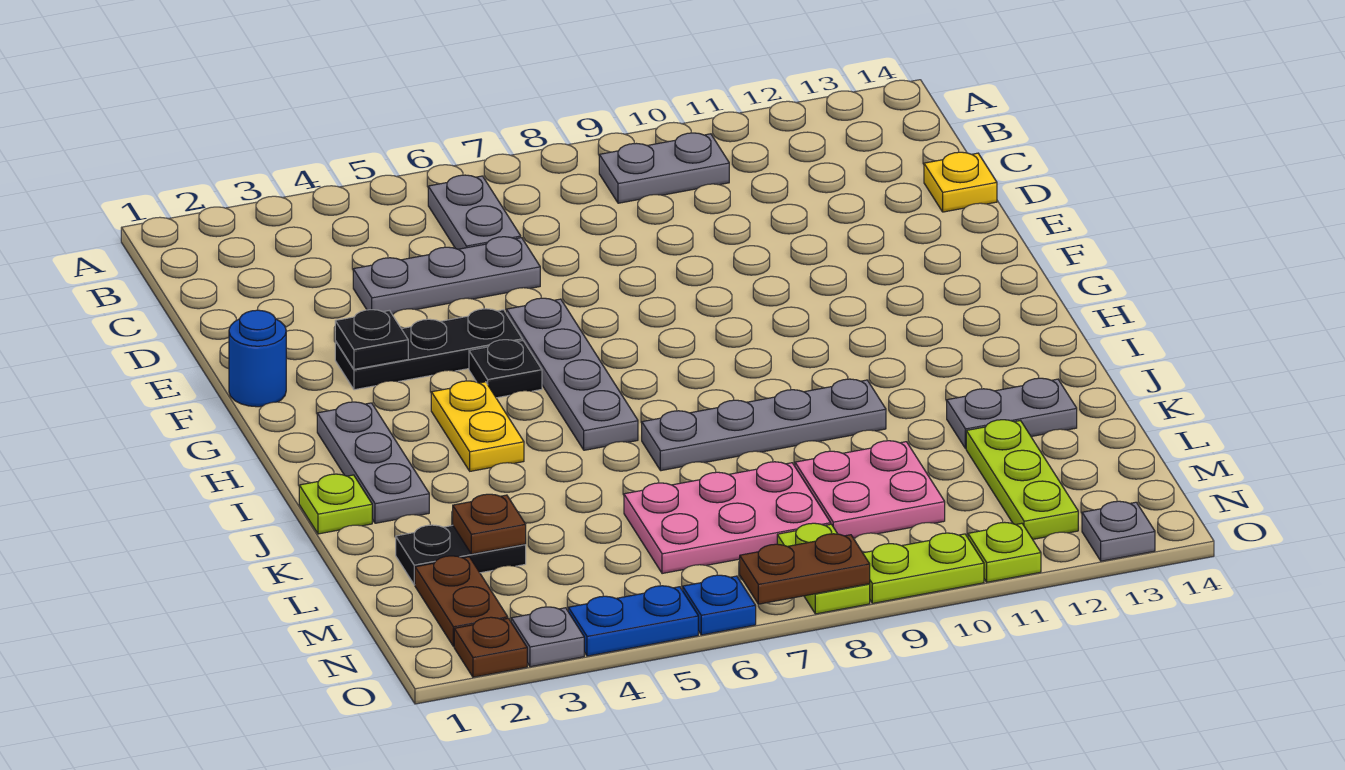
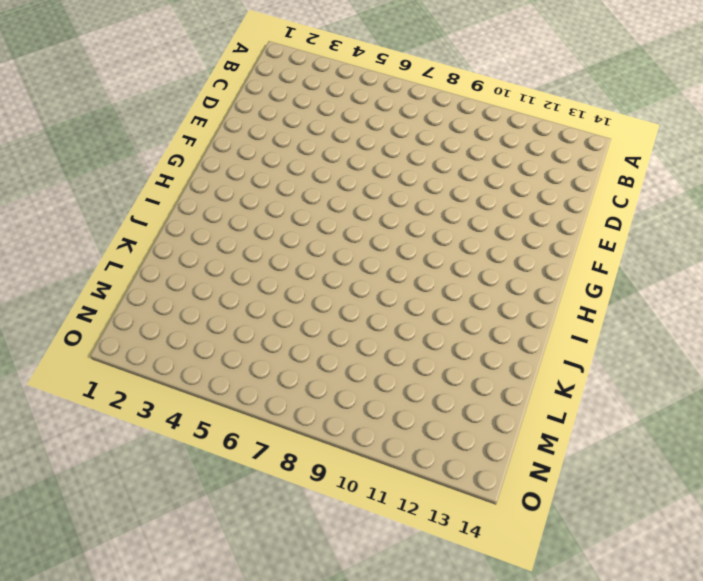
none -> grey 1x2 plate [428,175,521,249]
none -> grey 1x2 plate [599,133,729,203]
none -> grey 1x3 plate [353,237,540,314]

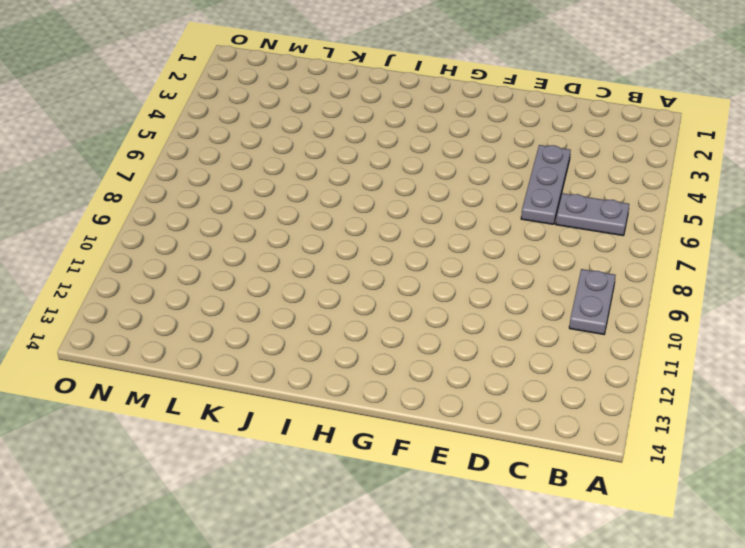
none -> yellow 1x1 plate [924,152,997,212]
none -> blue 1x1 round brick [229,310,286,407]
none -> black 1x3 plate [335,309,522,390]

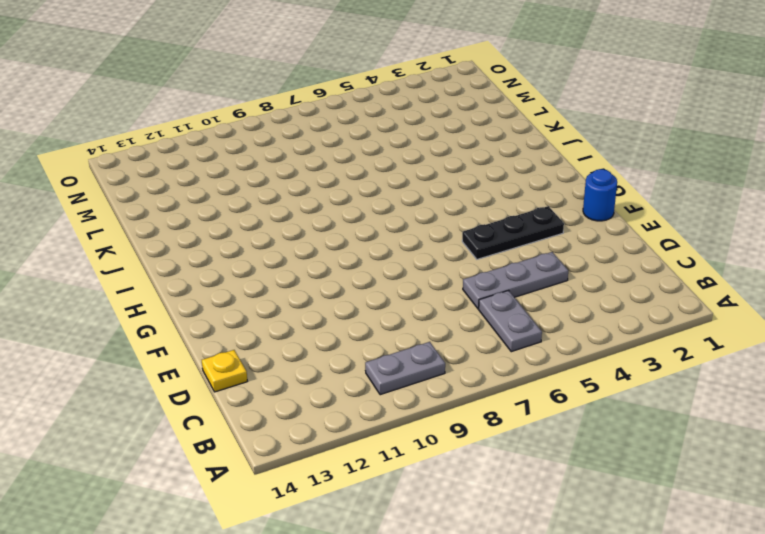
none -> grey 1x4 plate [506,298,638,450]
none -> black 1x1 plate [469,340,542,398]
none -> grey 1x3 plate [317,402,429,523]

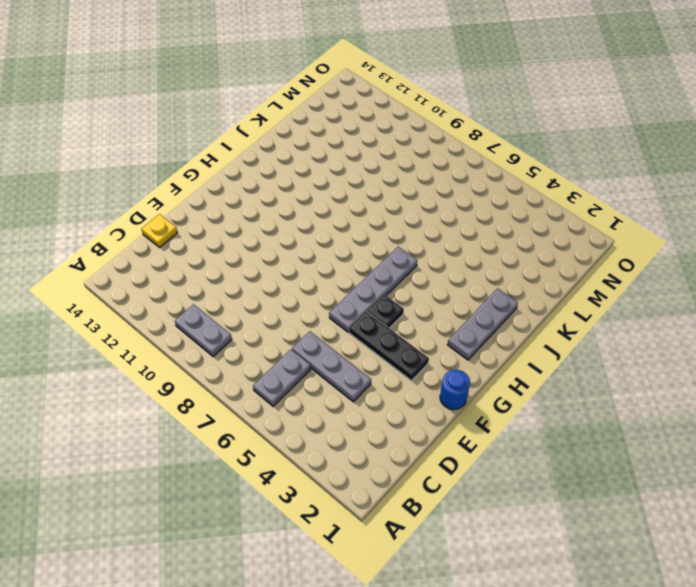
none -> yellow 1x2 plate [431,381,524,471]
none -> lime 1x1 plate [299,474,372,534]
none -> grey 1x4 plate [642,379,886,471]

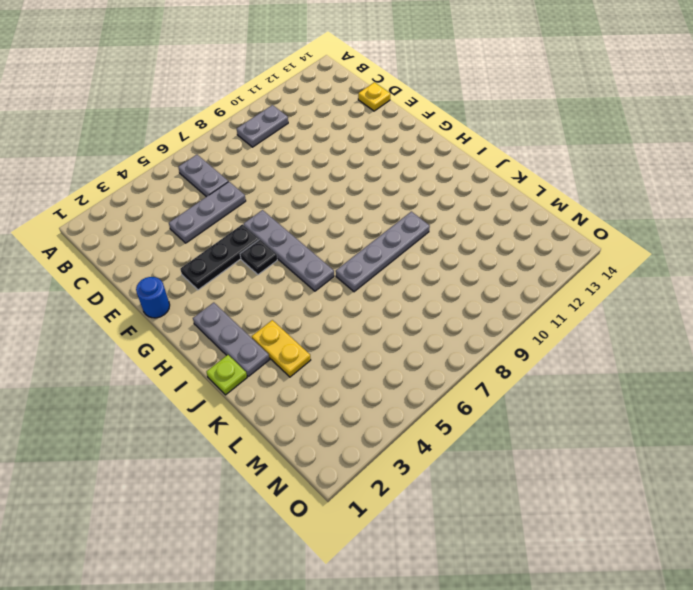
yellow 1x2 plate [252,320,311,377] -> yellow 1x2 plate moved to [431,381,524,471]
none -> grey 1x2 plate [947,378,1077,449]
none -> black 1x2 plate [396,525,526,585]
none -> pink 2x3 plate [624,462,831,574]

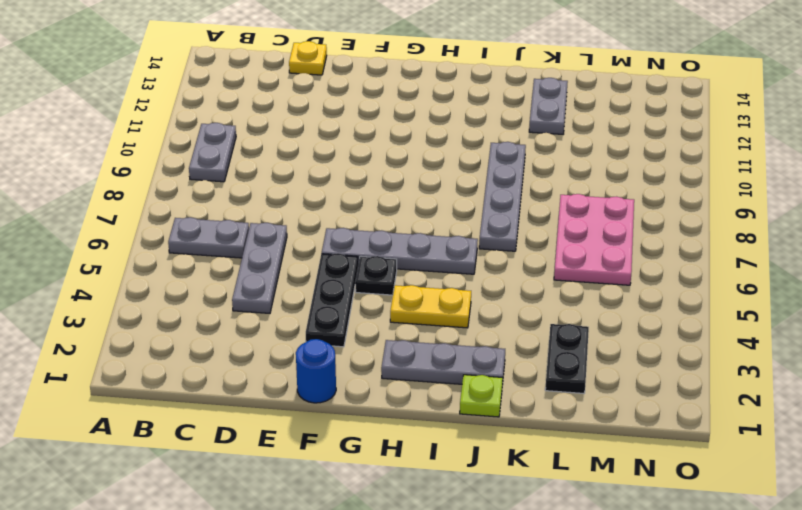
none -> pink 2x2 plate [795,441,945,538]
none -> lime 1x3 plate [966,420,1078,539]
none -> brown 1x2 plate [415,556,508,646]

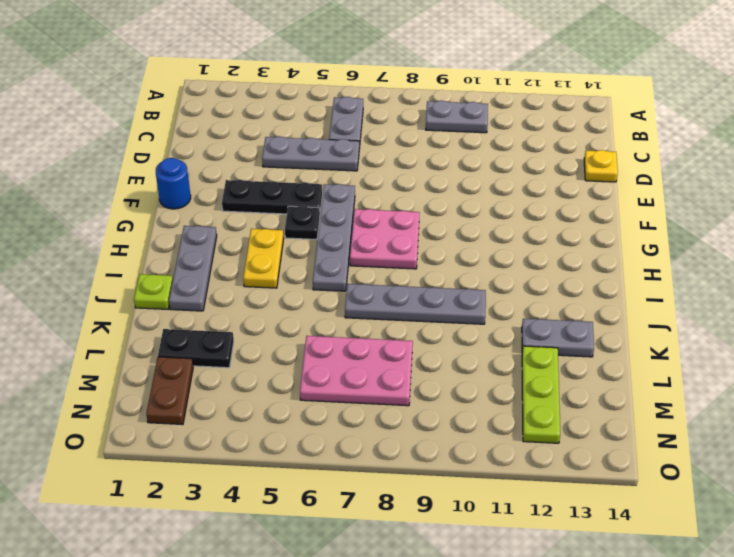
pink 2x2 plate [350,209,420,269] -> pink 2x2 plate moved to [795,441,945,538]
none -> lime 1x2 plate [777,523,870,614]
none -> brown 1x1 plate [454,617,527,677]
none -> grey 1x1 plate [511,607,584,667]

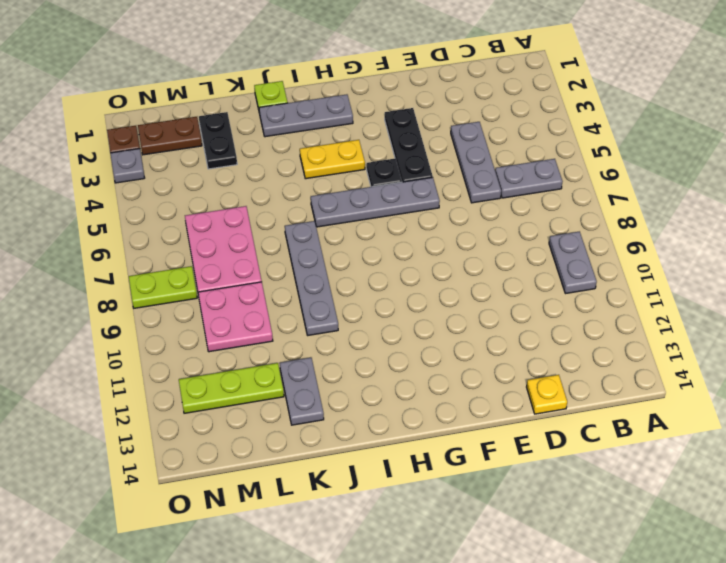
none -> blue 1x1 round brick [229,310,286,407]
none -> blue 1x2 plate [568,586,698,656]
none -> blue 1x1 plate [683,575,756,635]

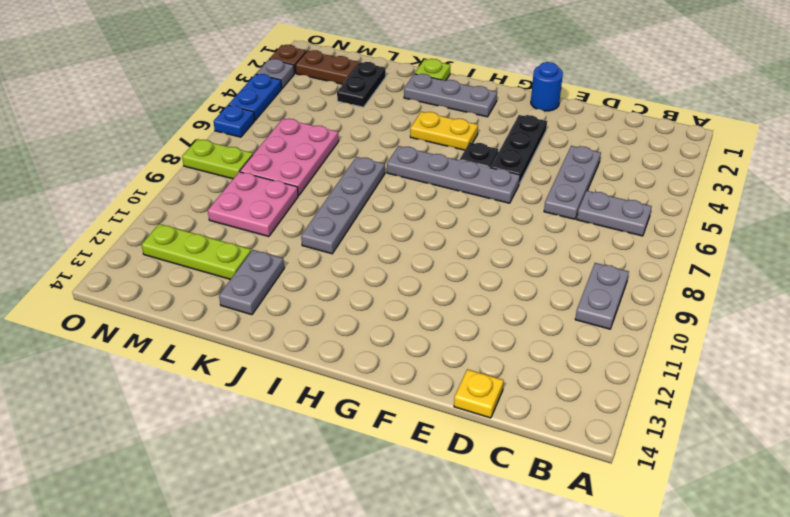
none -> lime 1x2 plate [863,533,984,603]
none -> lime 1x1 plate [968,522,1041,582]
none -> grey 1x1 plate [1082,501,1155,561]

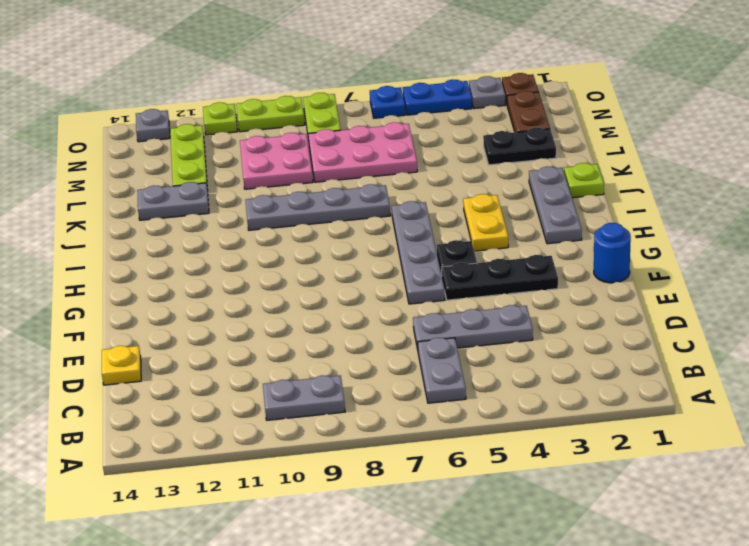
none -> black 1x1 plate [335,310,408,369]
none -> brown 1x1 plate [453,494,526,554]
none -> brown 1x2 plate [740,534,870,604]

